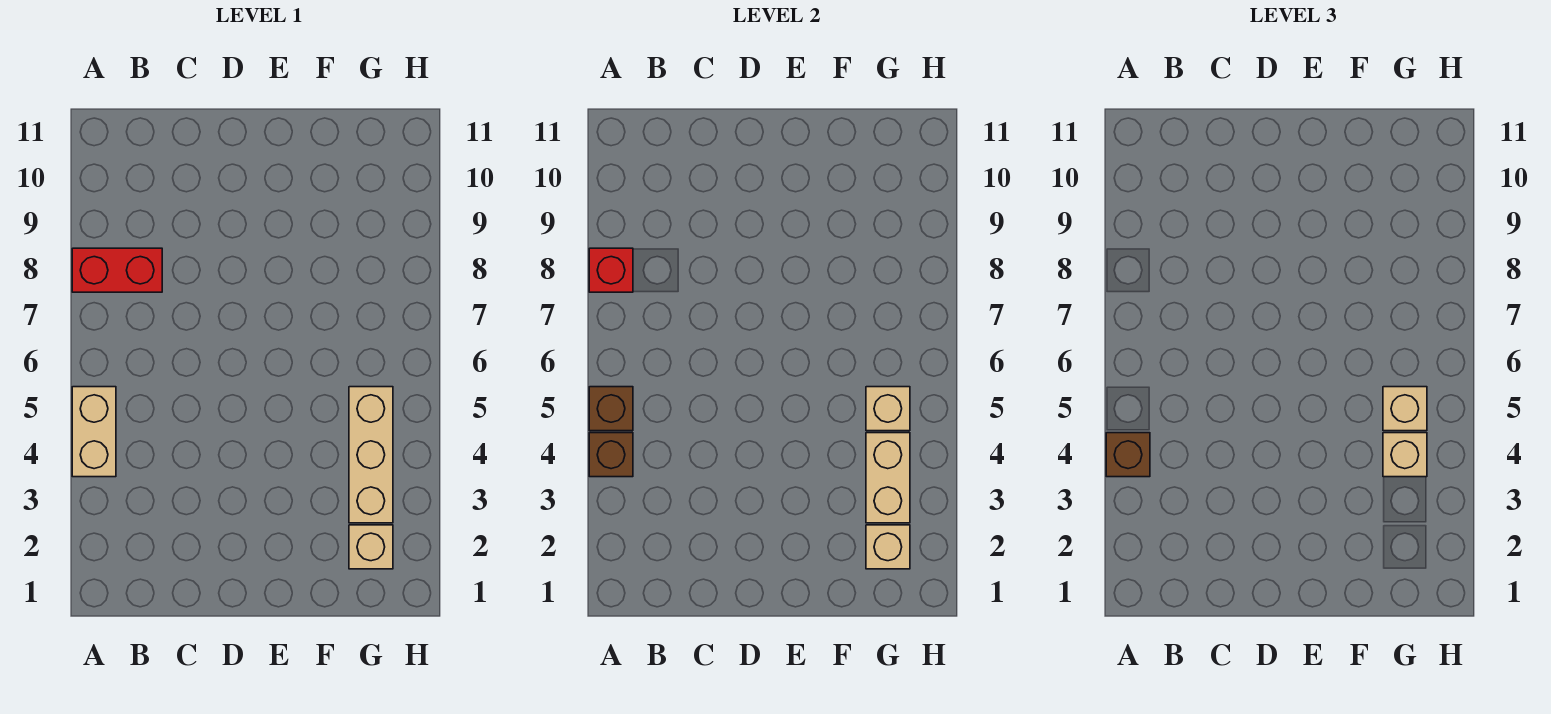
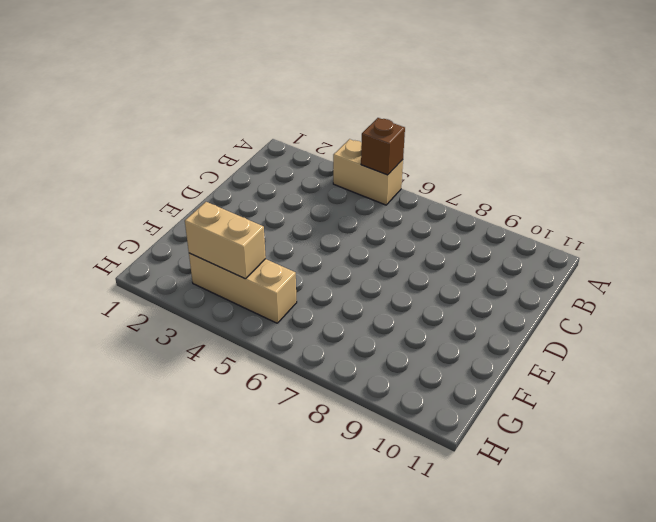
none -> red 1x2 brick [72,248,162,292]
none -> tan 1x1 brick [349,525,393,569]
none -> brown 1x1 brick [589,433,633,477]

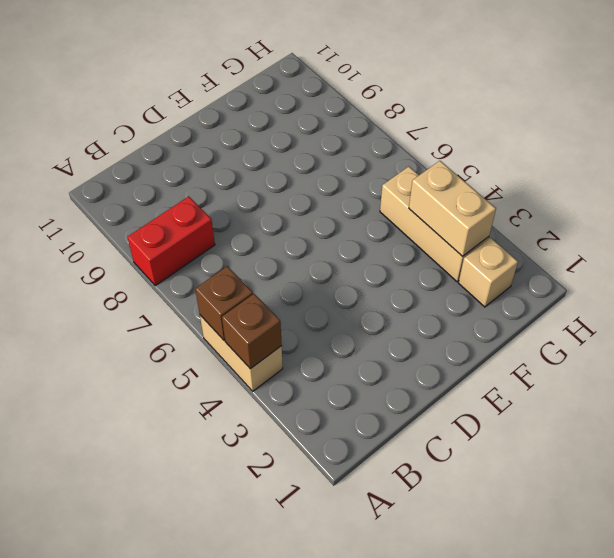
none -> red 1x1 brick [589,248,633,292]
none -> tan 1x1 brick [866,525,910,569]
none -> tan 1x1 brick [866,387,910,431]

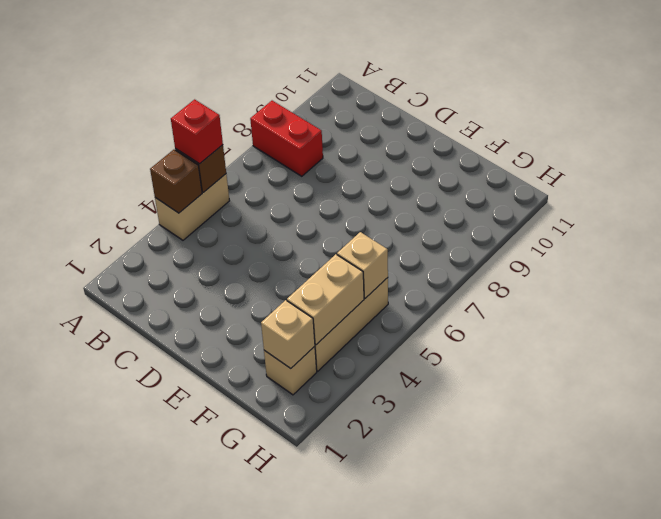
red 1x1 brick [171,99,223,164] -> red 1x1 brick moved to [589,248,633,292]
none -> brown 1x1 brick [1106,433,1150,477]
none -> tan 1x1 brick [1383,433,1427,477]
none -> tan 1x1 brick [1383,387,1427,431]

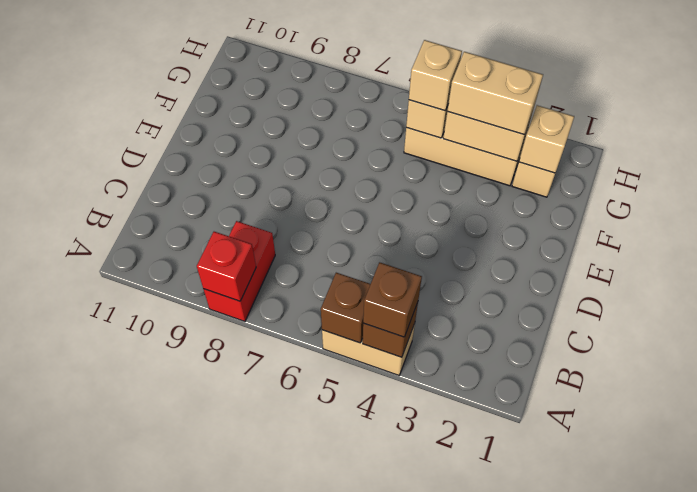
tan 1x2 brick [448,52,543,134] -> tan 1x1 brick [1383,433,1427,477]

